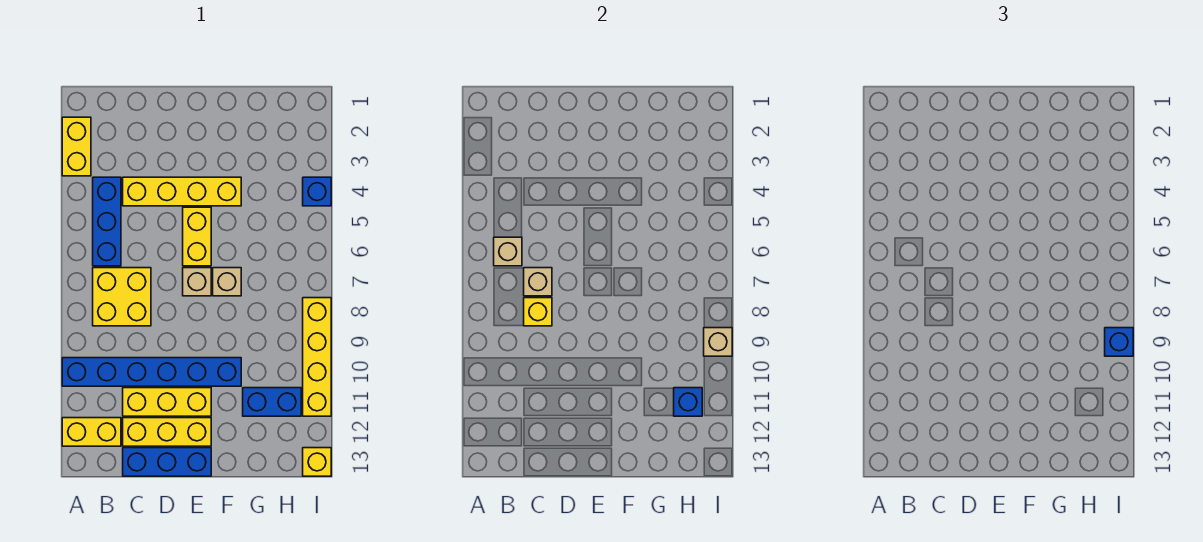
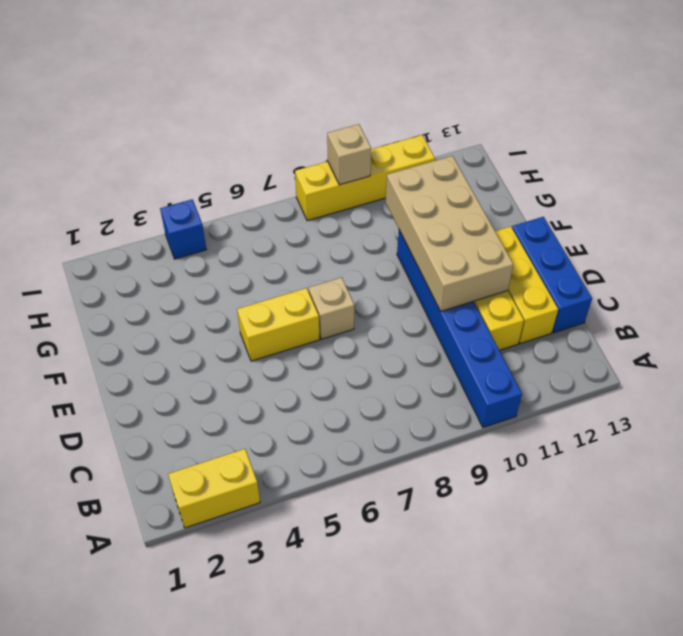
tan 2x4 brick [385,156,513,311] -> none
none -> yellow 1x2 brick [62,418,121,446]
none -> blue 1x3 brick [93,177,121,266]
none -> yellow 2x2 brick [93,268,151,326]

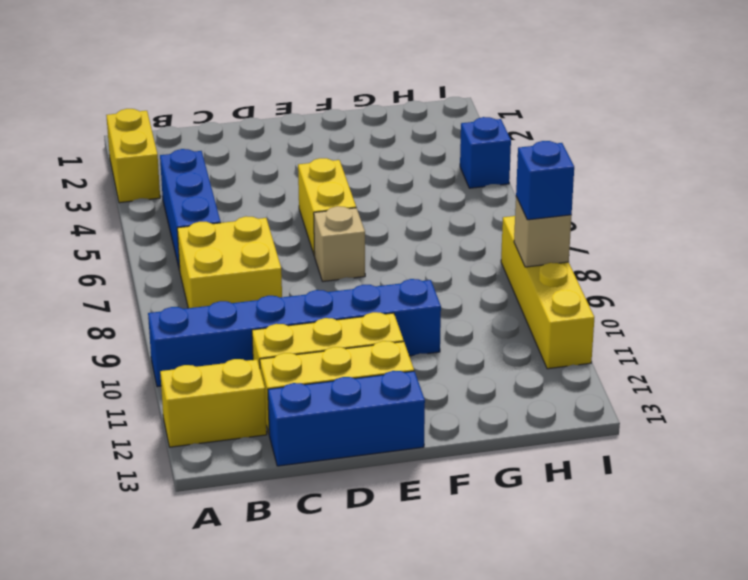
none -> yellow 1x4 brick [123,177,241,206]
none -> tan 1x1 brick [213,268,241,296]
none -> blue 1x2 brick [243,388,301,416]

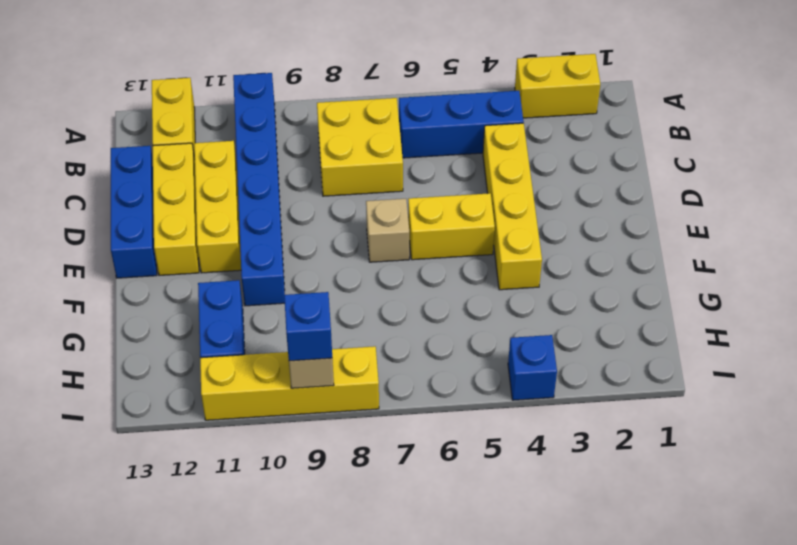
none -> tan 1x1 brick [213,268,241,296]
none -> yellow 1x1 brick [303,448,331,476]
none -> tan 1x1 brick [494,237,522,266]

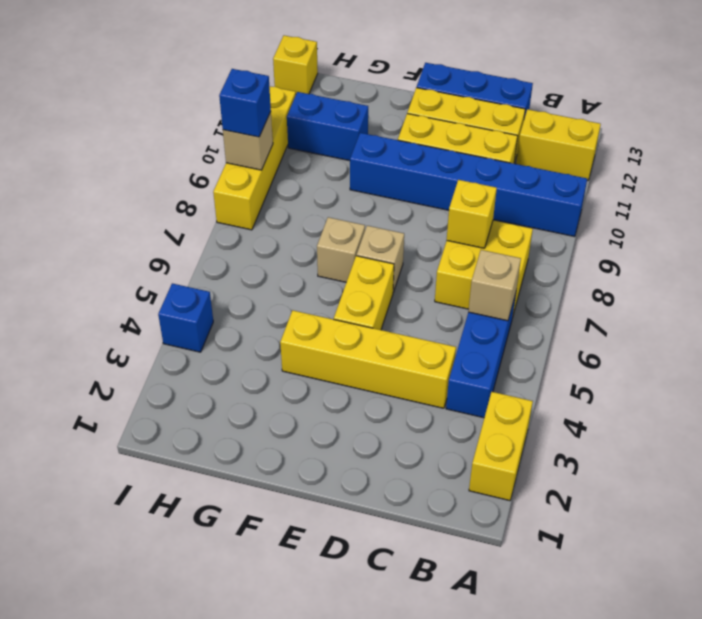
none -> tan 1x1 brick [524,268,552,296]
none -> blue 1x1 brick [674,388,702,416]

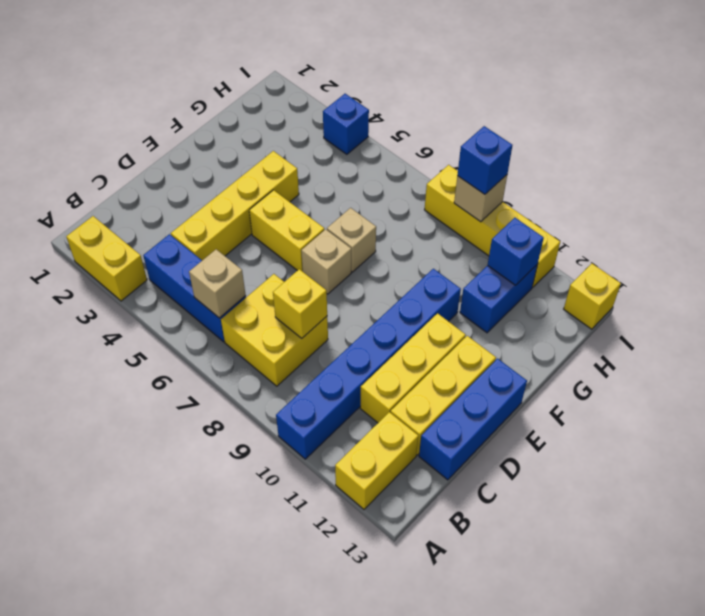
none -> tan 1x1 brick [524,268,552,296]

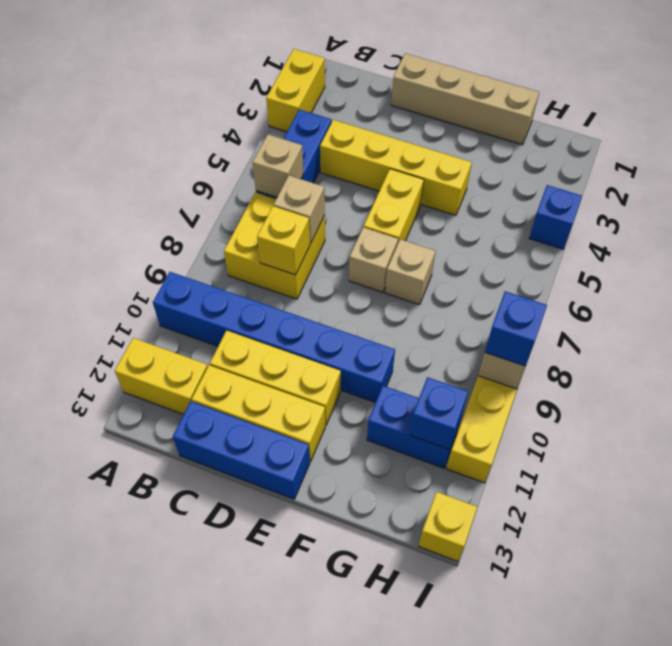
tan 1x4 brick [391,53,539,145] -> none

